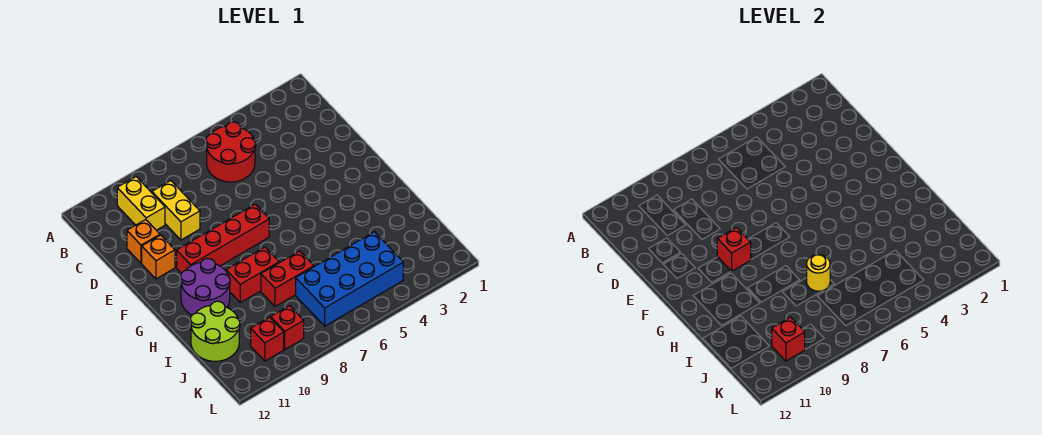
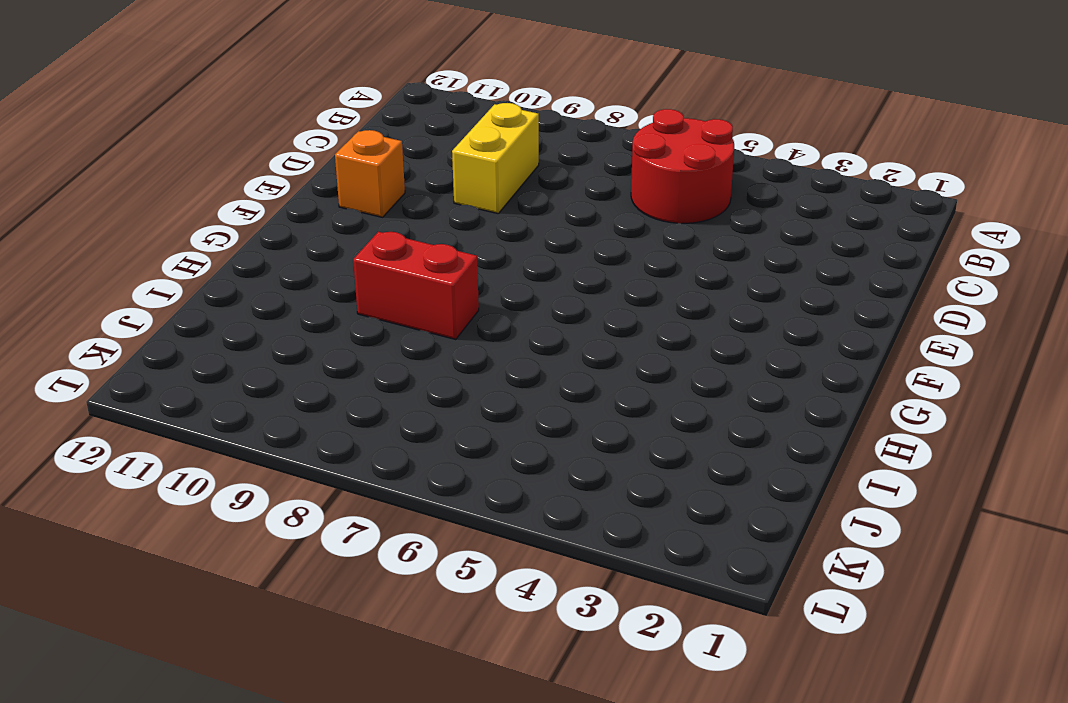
none -> yellow 1x2 brick [117,177,165,230]
none -> orange 1x1 brick [127,220,160,263]
none -> red 1x4 brick [177,204,269,273]

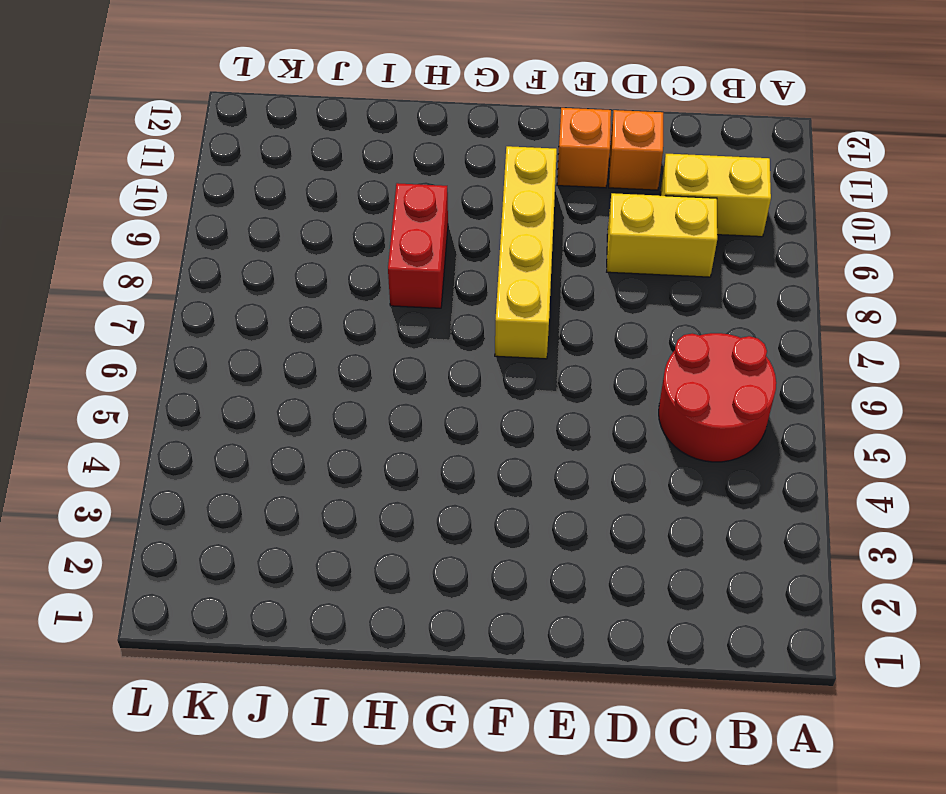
yellow 1x4 brick [495,146,557,359] -> red 1x4 brick [177,204,269,273]
none -> purple 2x2 round brick [181,259,230,315]
none -> red 1x2 brick [261,251,314,307]
none -> lime 2x2 round brick [190,301,240,361]

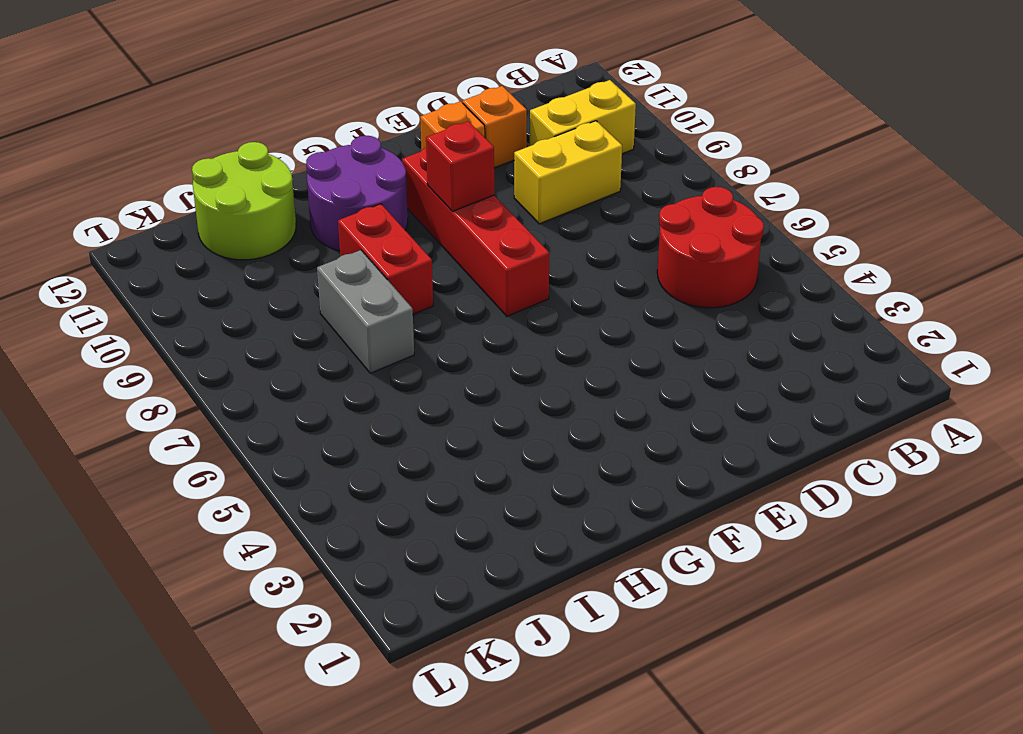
grey 1x2 brick [317,250,414,373] -> red 1x2 brick [261,251,314,307]
none -> blue 2x4 brick [296,232,403,326]
none -> red 1x1 brick [271,306,304,349]
none -> red 1x1 brick [251,317,284,361]

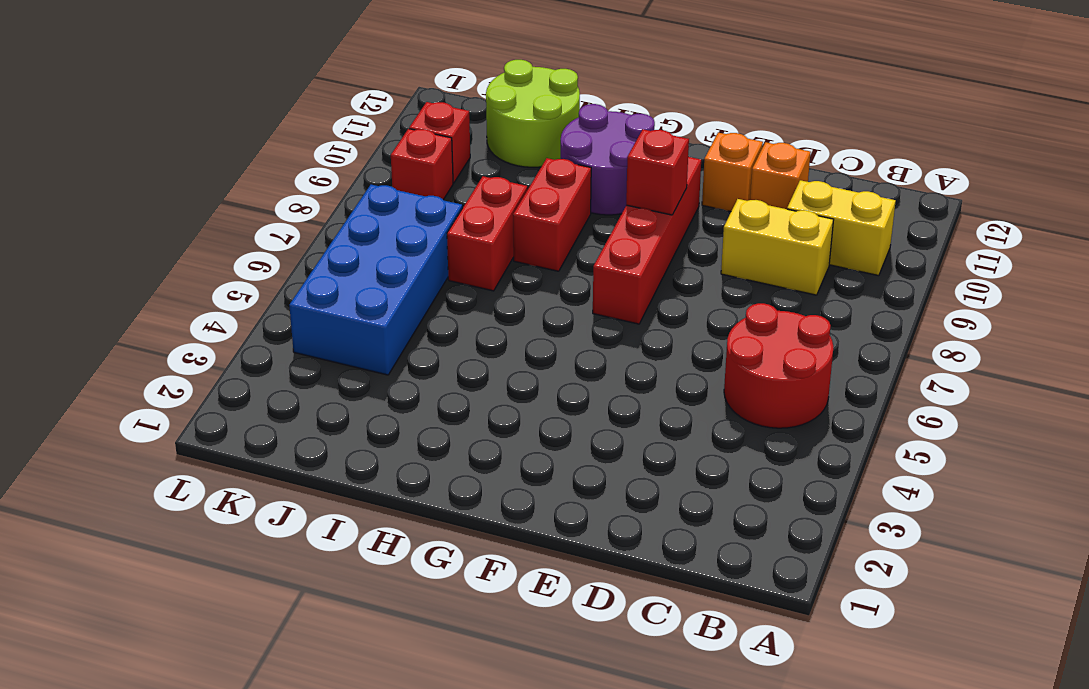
none -> yellow 1x1 round brick [807,255,830,291]
none -> red 1x1 brick [772,317,805,361]

